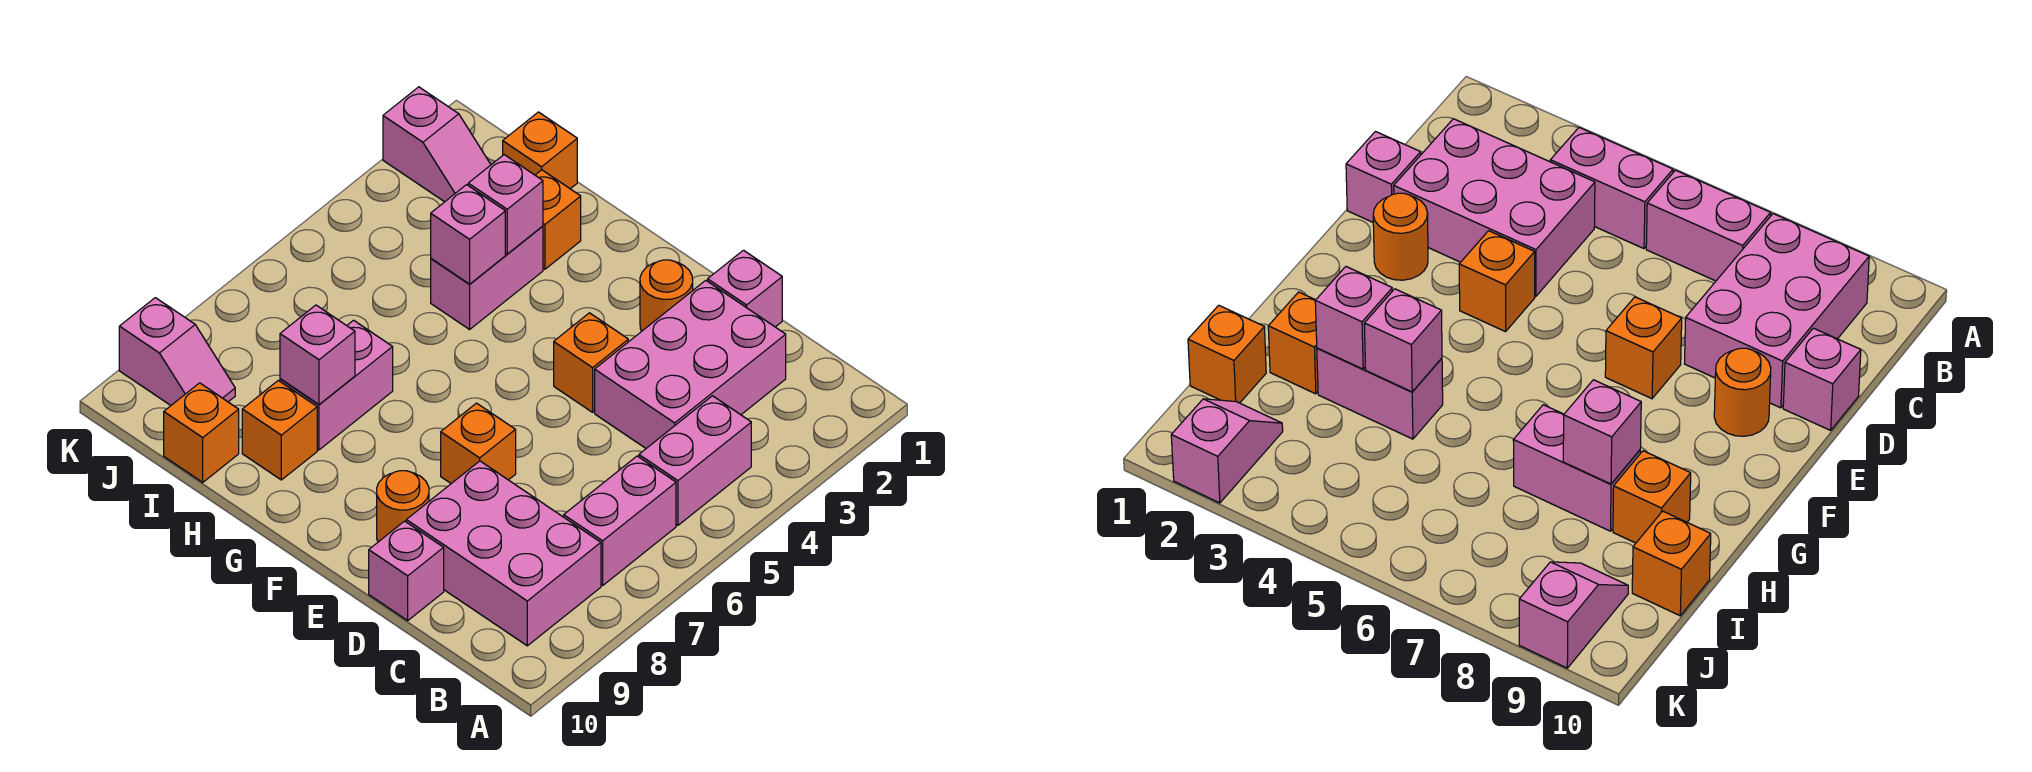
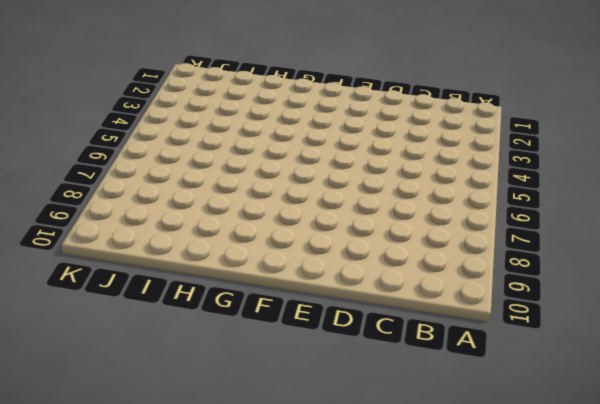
none -> pink 1x2 brick [639,396,751,525]
none -> pink 1x2 brick [564,456,676,585]
none -> pink 2x3 brick [406,461,601,646]

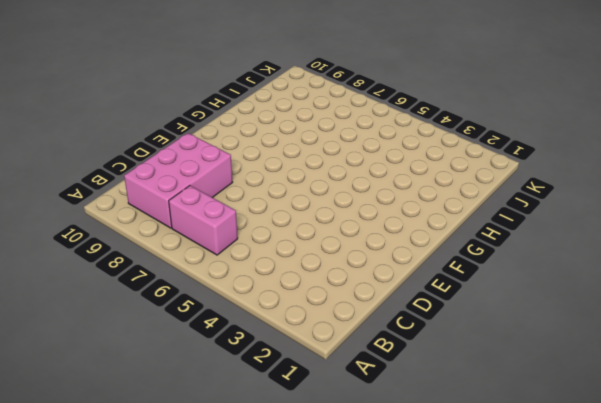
none -> pink 1x2 brick [639,396,751,525]
none -> pink 2x3 brick [595,280,786,448]
none -> pink 1x1 brick [708,250,782,327]

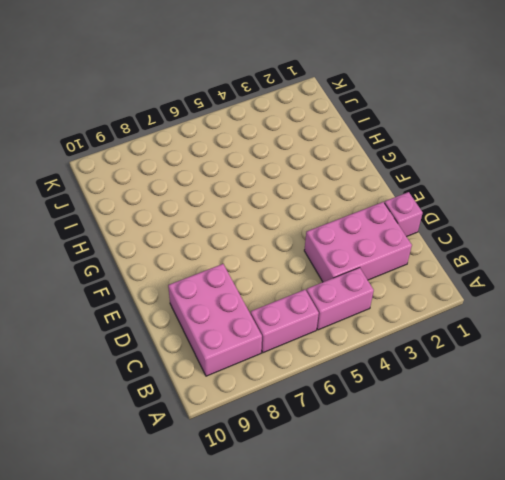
none -> pink 1x1 brick [369,521,444,620]
none -> orange 1x1 round brick [640,260,693,331]
none -> orange 1x1 brick [554,313,628,412]

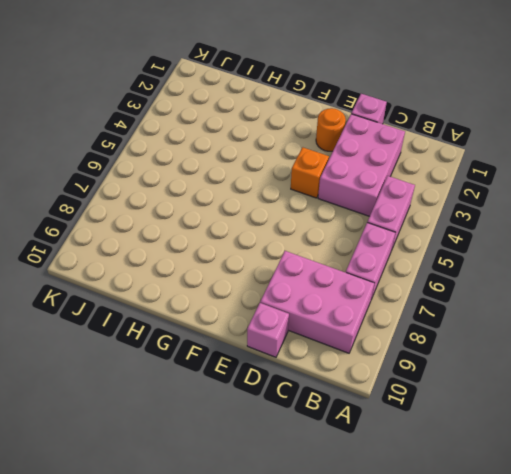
none -> orange 1x1 brick [441,403,516,483]
none -> orange 1x1 round brick [377,471,429,542]
none -> orange 1x1 brick [535,170,581,269]

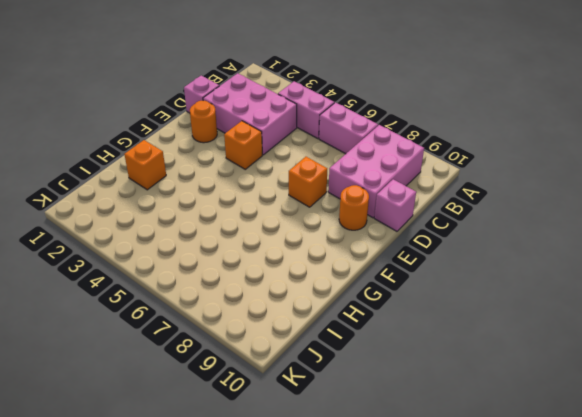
none -> pink 1x2 brick [431,226,543,329]
none -> pink 1x2 brick [280,320,393,450]
none -> orange 1x1 brick [242,381,317,480]

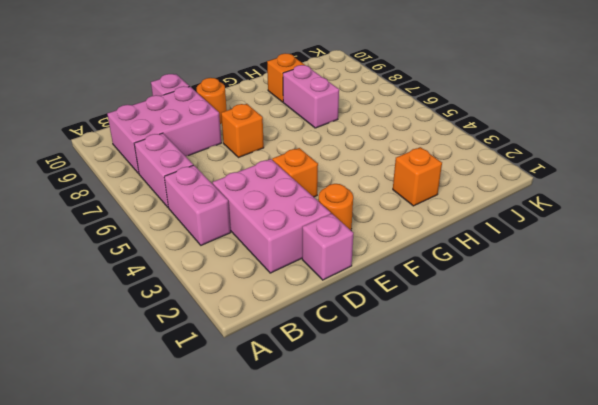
none -> pink 1x2 brick [431,226,543,329]
none -> orange 1x1 brick [503,112,577,189]
none -> orange 1x1 brick [164,383,239,482]

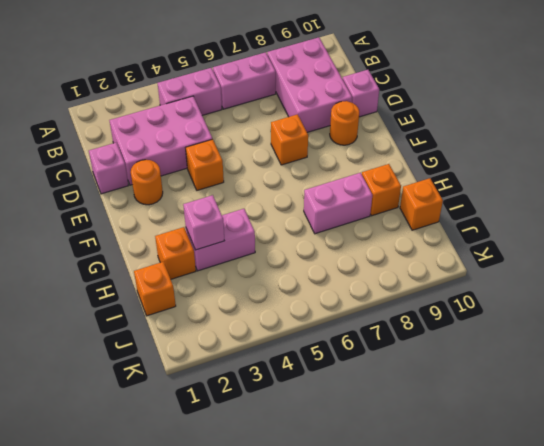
none -> pink 1x2 slope [383,87,491,202]
none -> pink 1x2 slope [119,298,235,405]
none -> pink 1x1 brick [431,185,505,284]

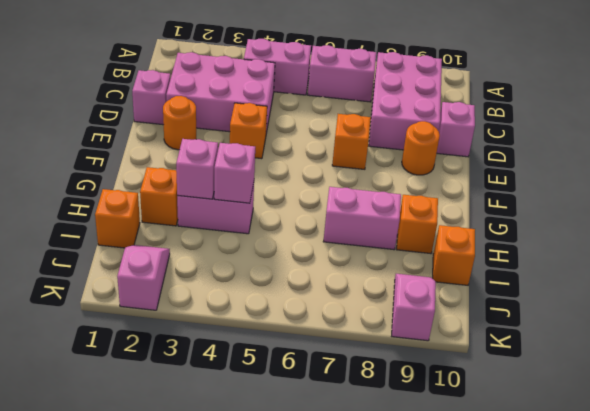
none -> pink 1x1 brick [280,305,355,404]

